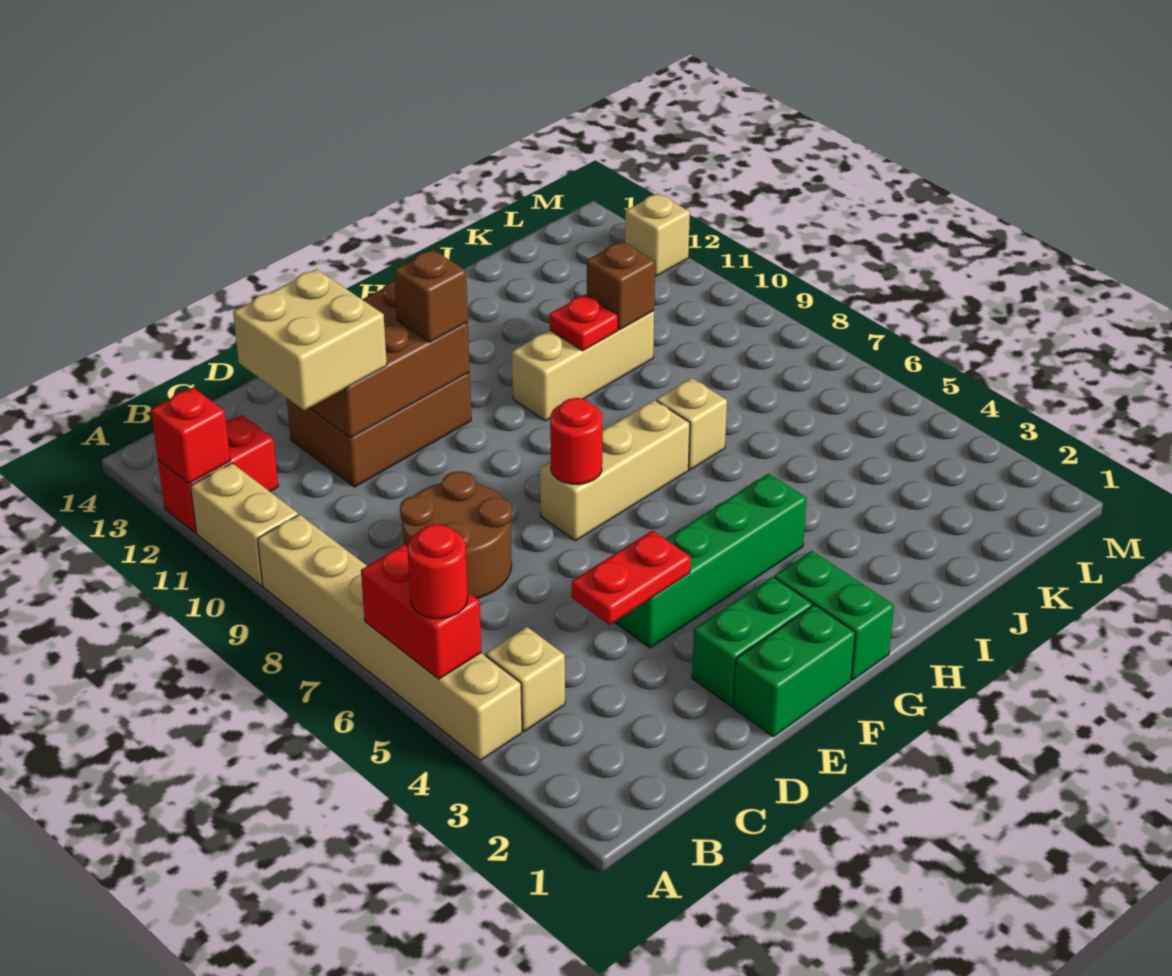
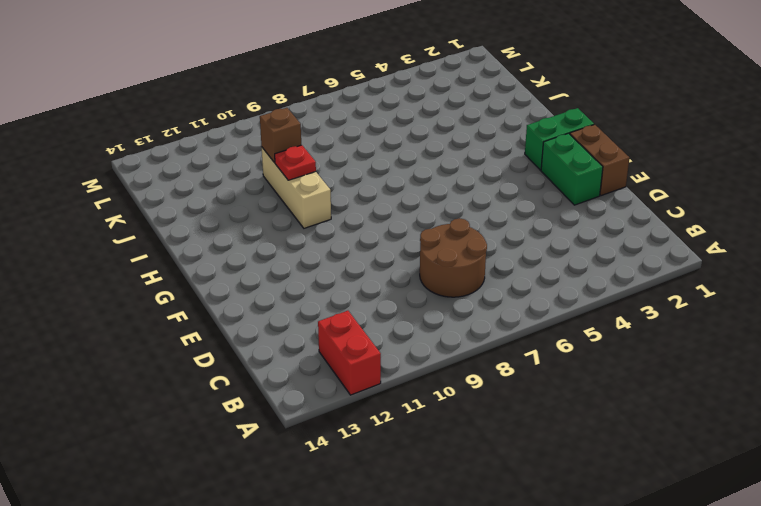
brown 1x2 brick [570,125,629,196] -> green 1x2 brick [733,605,855,737]
none -> tan 1x6 brick [258,514,522,760]
none -> tan 1x2 brick [191,463,298,586]
none -> tan 1x1 brick [485,627,565,731]

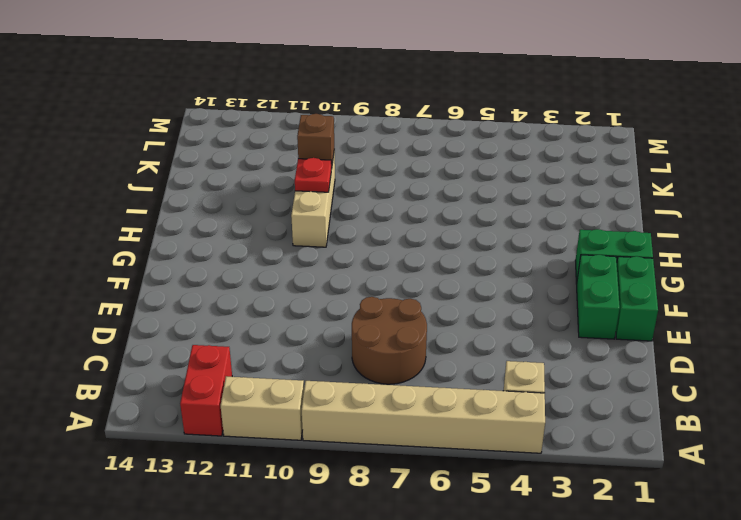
none -> brown 2x3 brick [287,372,471,487]
none -> green 1x4 brick [614,473,807,648]
none -> tan 1x3 brick [540,400,690,541]

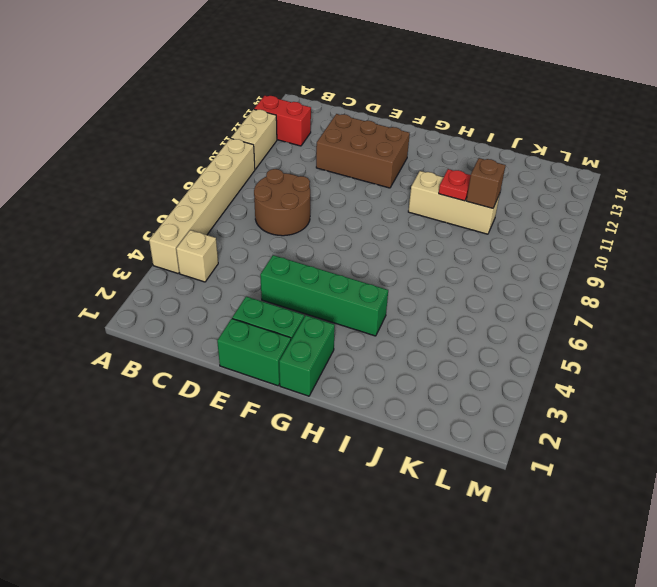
none -> tan 1x3 brick [540,400,690,541]
none -> tan 1x1 brick [656,378,727,470]
none -> tan 1x1 brick [625,193,690,276]

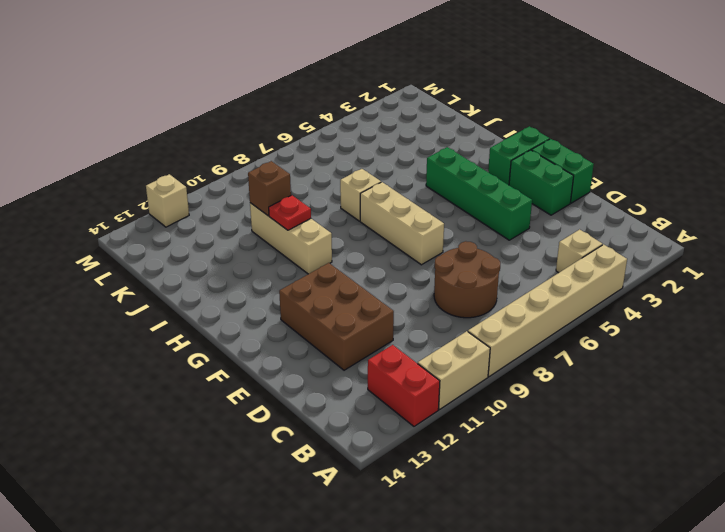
none -> red 1x2 brick [361,545,481,679]
none -> red 1x1 brick [151,387,230,484]
none -> red 1x2 plate [572,531,691,625]

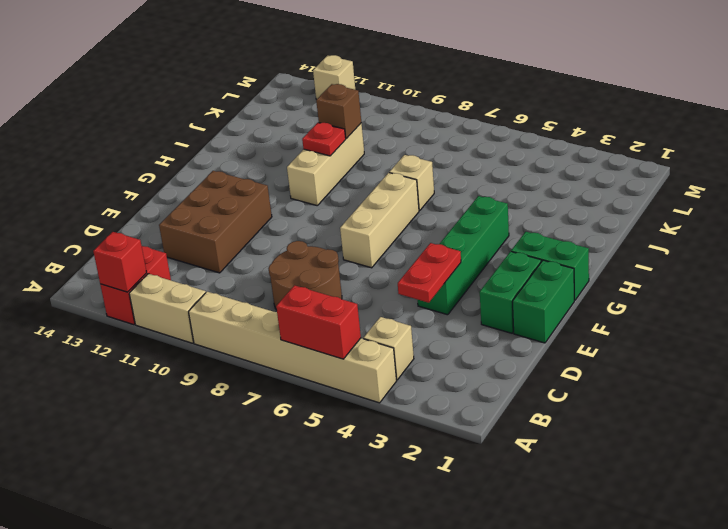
none -> brown 2x3 brick [310,282,470,438]
none -> red 1x1 round brick [550,398,602,484]
none -> red 1x1 round brick [407,524,468,619]

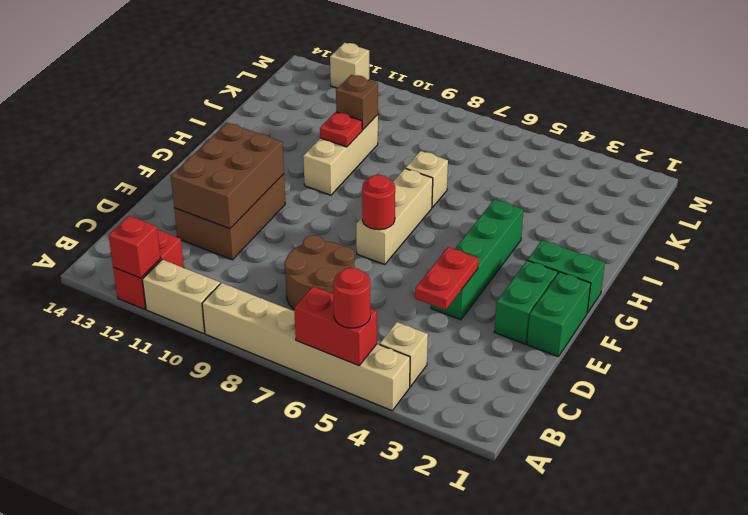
none -> tan 2x2 brick [233,269,387,410]
none -> brown 1x1 brick [394,249,468,342]

